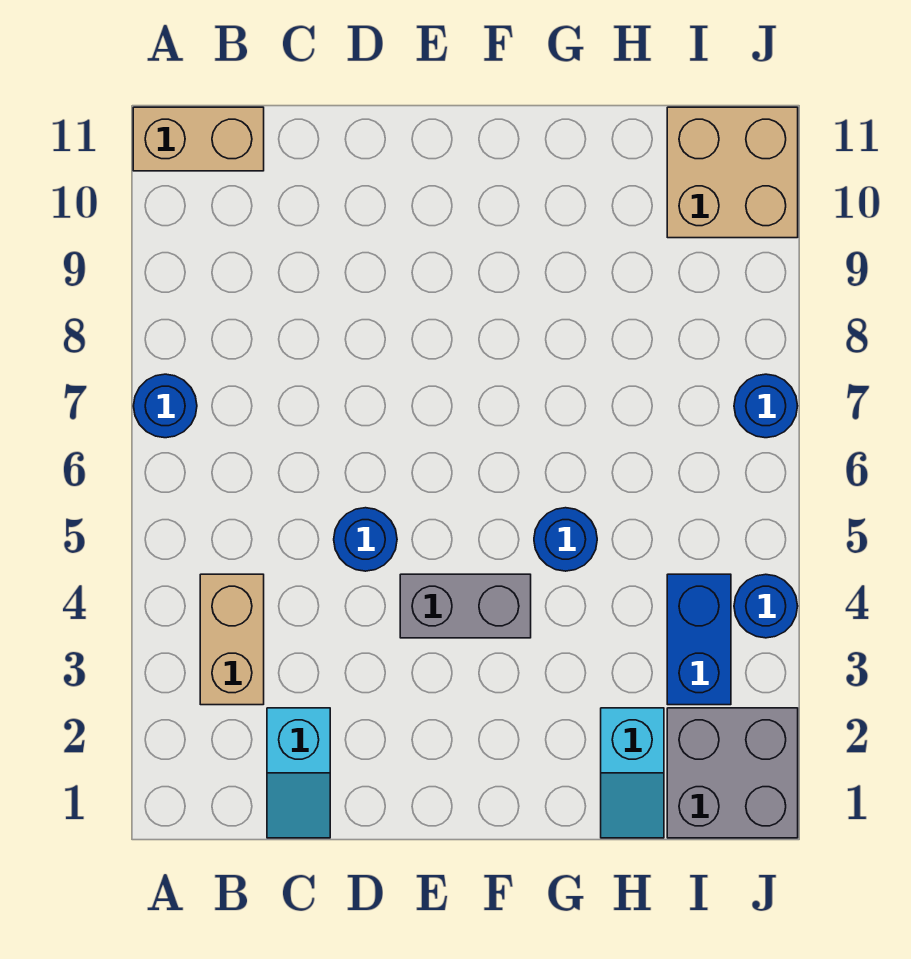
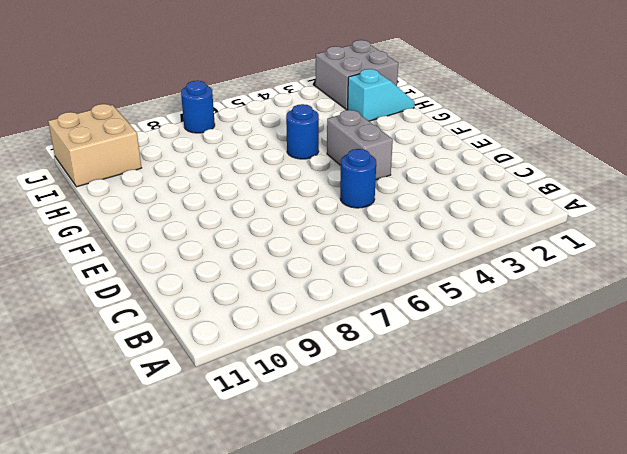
none -> blue 1x1 round brick [134,374,197,438]
none -> tan 1x2 brick [133,107,264,171]
none -> tan 1x2 brick [200,574,264,705]

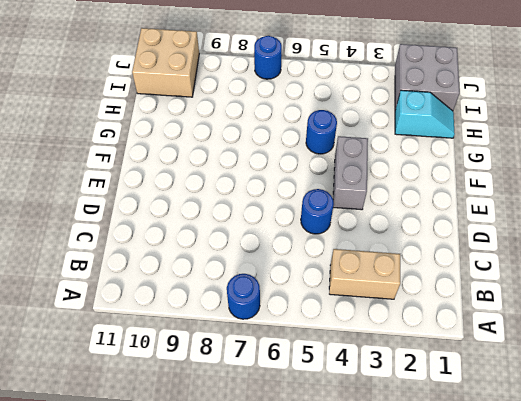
none -> tan 1x2 brick [133,107,264,171]
none -> cyan 1x2 slope [267,708,330,838]
none -> blue 1x2 brick [667,574,731,705]

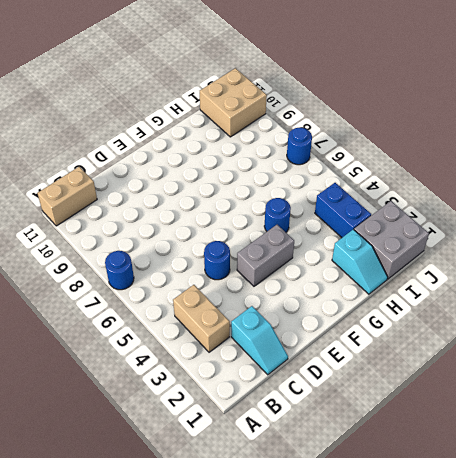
none -> blue 1x1 round brick [734,574,798,638]

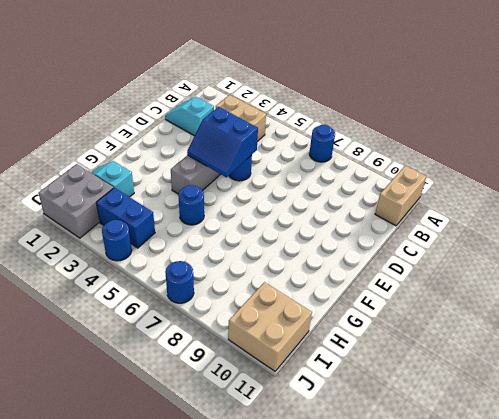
blue 2x2 slope [187,107,258,177] -> none

